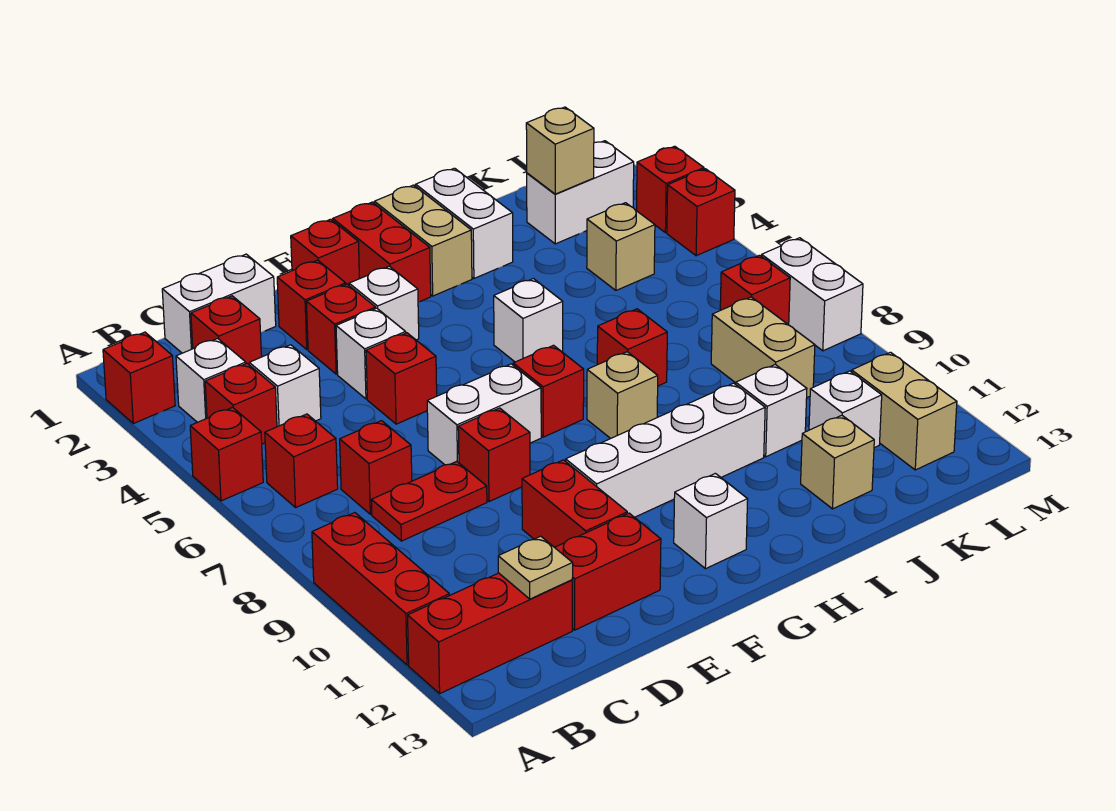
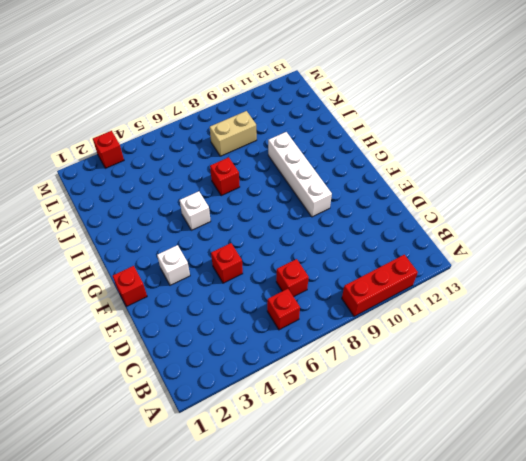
none -> red 1x1 brick [103,332,175,423]
none -> red 1x1 brick [190,408,263,501]
none -> red 1x3 brick [408,573,572,693]
none -> white 1x1 brick [176,339,246,422]

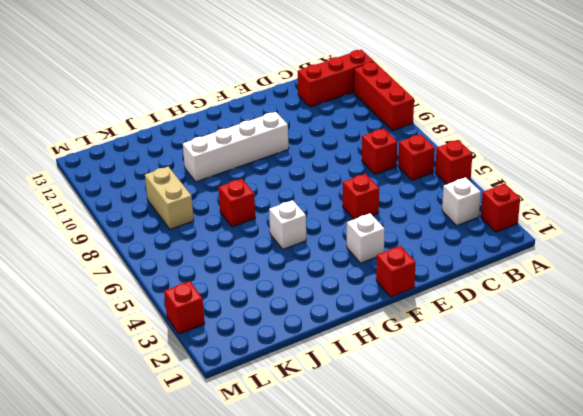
none -> red 1x1 brick [205,364,277,444]
none -> white 1x2 brick [162,254,276,353]
none -> red 1x1 brick [191,296,261,364]
none -> white 1x1 brick [249,345,321,427]

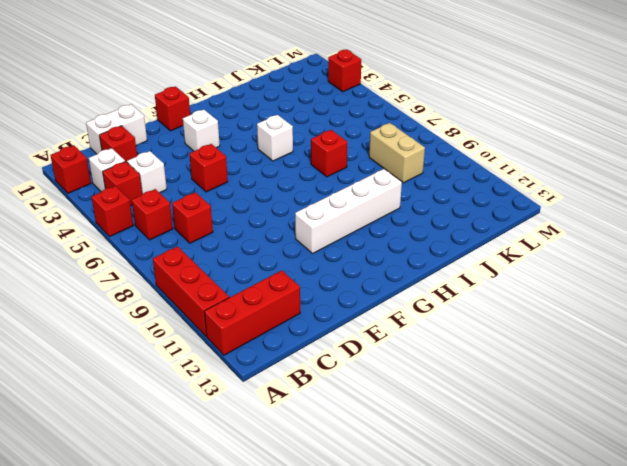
none -> red 1x2 plate [371,461,487,541]
none -> red 1x2 brick [555,513,661,630]
none -> red 1x1 brick [277,260,346,350]
none -> red 1x1 brick [306,284,375,374]

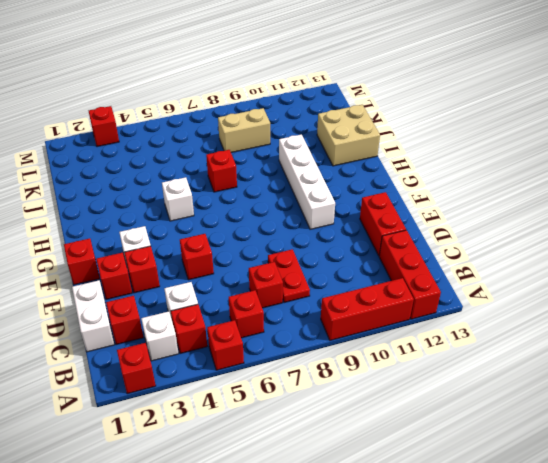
tan 2x2 brick [317,105,380,166] -> tan 1x1 brick [801,415,874,509]
none -> white 1x1 brick [336,308,406,399]
none -> white 1x2 brick [427,364,541,465]
none -> red 1x1 brick [458,408,530,501]
none -> red 1x2 brick [522,460,627,547]

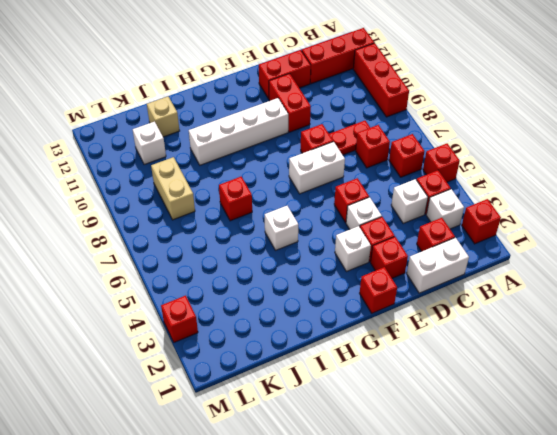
none -> red 1x2 brick [333,202,431,302]
none -> red 1x1 brick [513,345,584,437]
none -> white 1x1 brick [674,473,748,569]
none -> tan 1x2 brick [374,185,472,296]

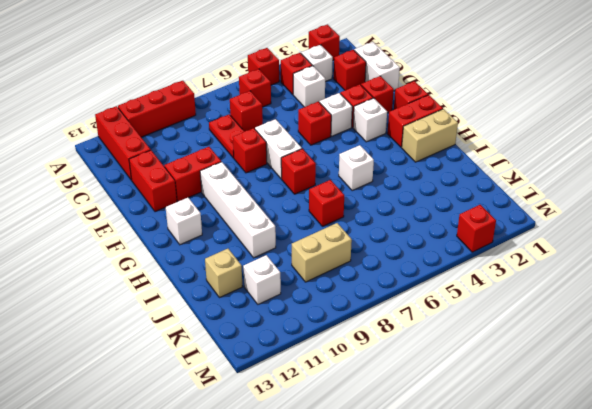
none -> tan 1x1 brick [587,352,658,439]
none -> white 1x2 brick [416,168,513,278]
none -> white 1x1 brick [736,364,807,457]
none -> white 1x2 brick [527,141,634,244]

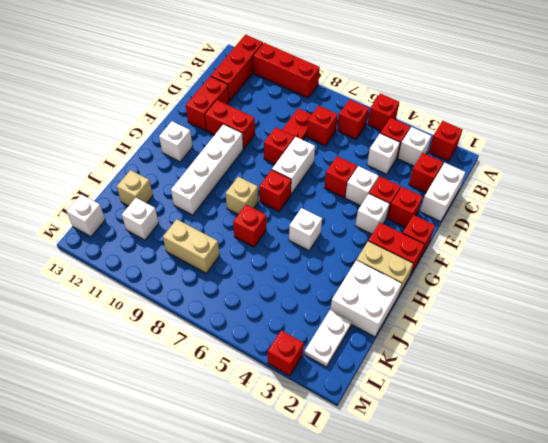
white 2x2 brick [331,260,402,337] -> white 1x2 brick [416,168,513,278]
white 1x2 plate [304,310,352,367] -> white 1x2 brick [527,141,634,244]
white 1x1 brick [67,194,105,236] -> white 1x1 brick moved to [736,364,807,457]
none -> tan 1x1 brick [587,203,655,290]
none -> red 1x1 brick [720,255,790,325]
none -> tan 1x2 brick [852,352,957,470]
none -> red 1x1 brick [667,169,735,256]

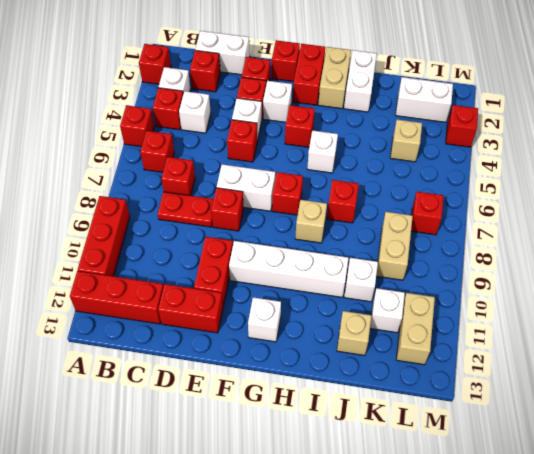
red 1x1 brick [285,105,315,147] -> red 1x1 brick moved to [667,169,735,256]
none -> white 1x2 brick [762,238,863,351]
none -> tan 1x1 plate [498,536,573,599]
none -> tan 1x1 brick [526,107,594,194]

